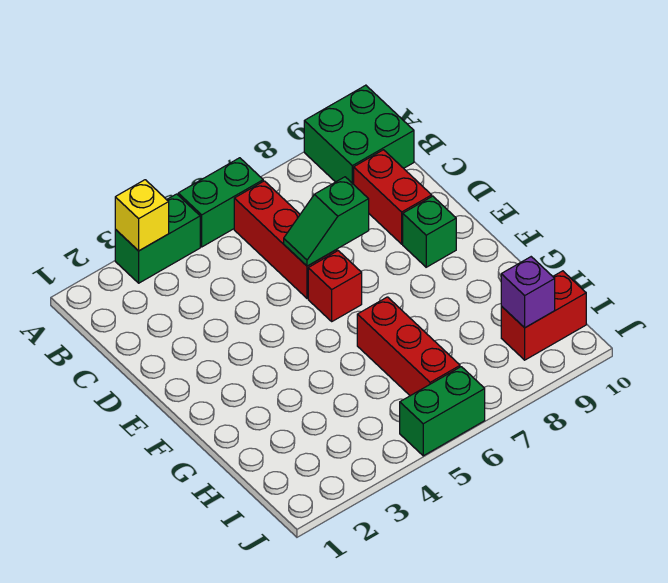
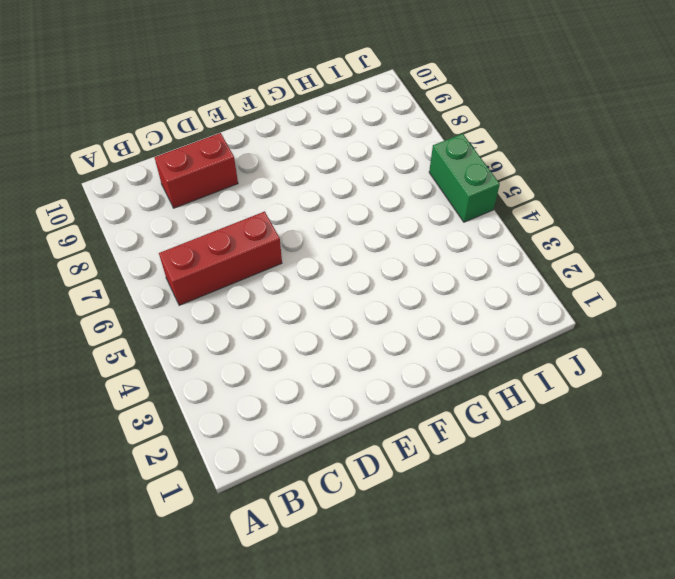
none -> green 1x2 brick [115,194,200,283]
none -> green 1x2 brick [178,158,263,247]
none -> green 2x2 brick [304,85,414,184]

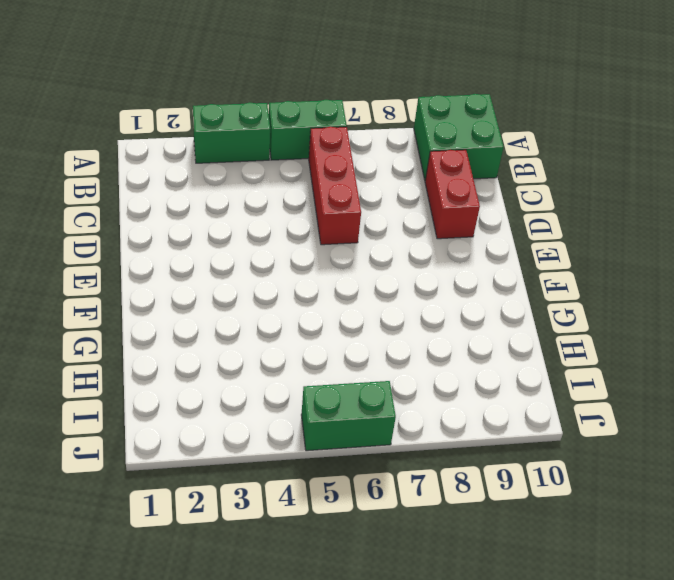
none -> red 1x1 brick [308,251,362,321]
none -> green 1x1 brick [403,196,456,267]
none -> red 1x3 brick [357,297,460,396]

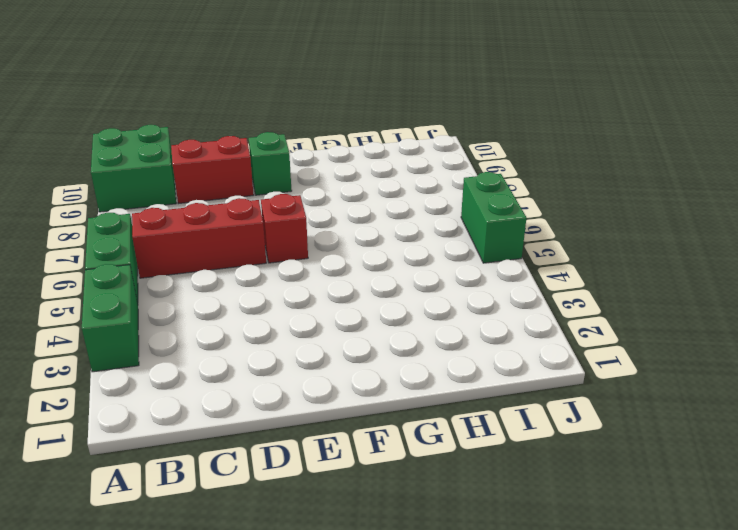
none -> red 1x3 brick [357,297,460,396]
none -> red 1x2 brick [501,271,586,360]
none -> yellow 1x1 brick [115,180,169,251]

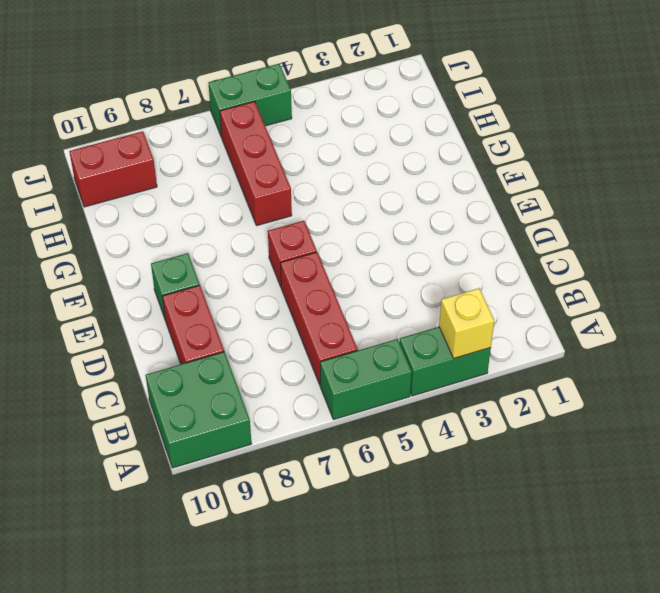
none -> green 1x2 slope [284,177,369,266]
none -> purple 1x1 brick [501,257,555,328]

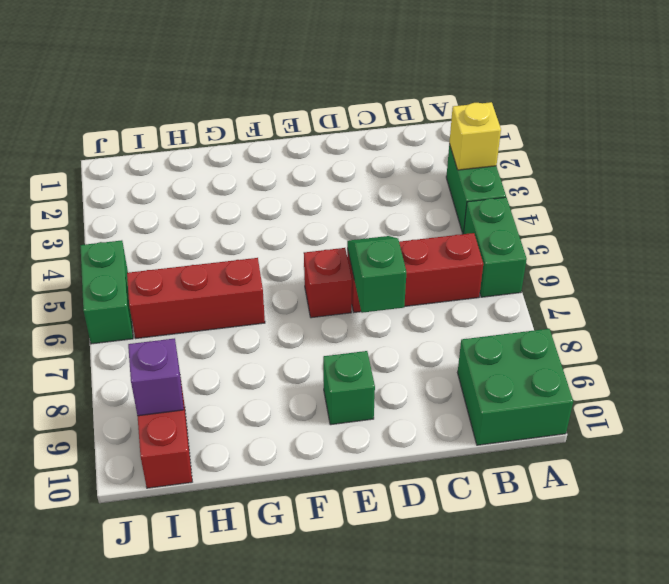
none -> red 1x2 brick [354,150,432,244]

